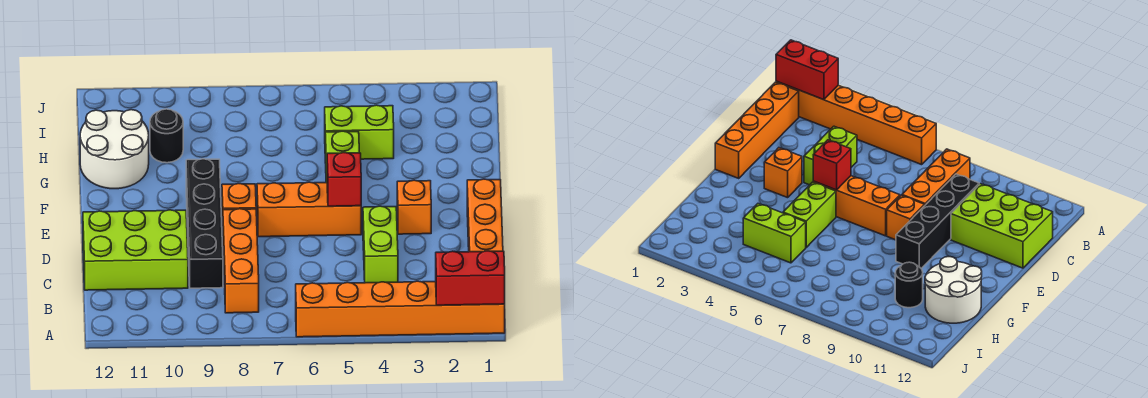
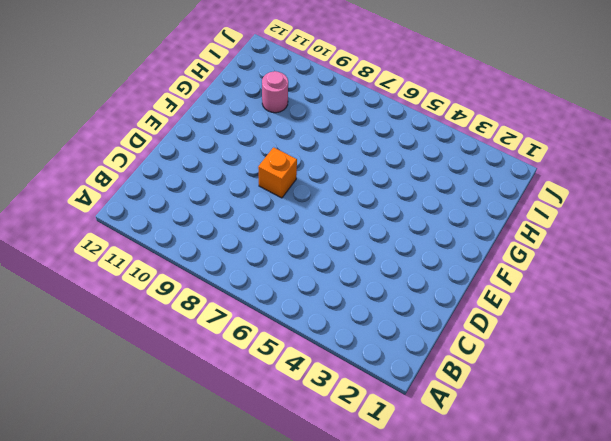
pink 1x1 round brick [262,71,288,113] -> black 1x1 round brick [150,109,183,163]
none -> orange 1x6 brick [296,281,505,337]
none -> orange 1x4 brick [467,179,503,252]
none -> orange 1x3 brick [223,209,259,313]

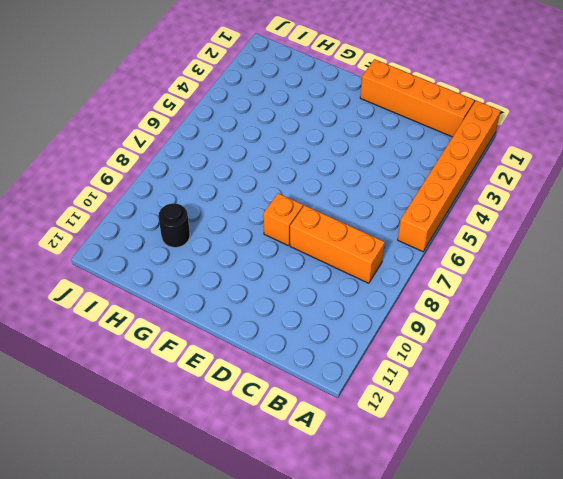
none -> lime 1x2 brick [363,206,398,283]
none -> black 1x4 brick [186,159,223,288]
none -> lime 2x3 brick [83,210,188,290]

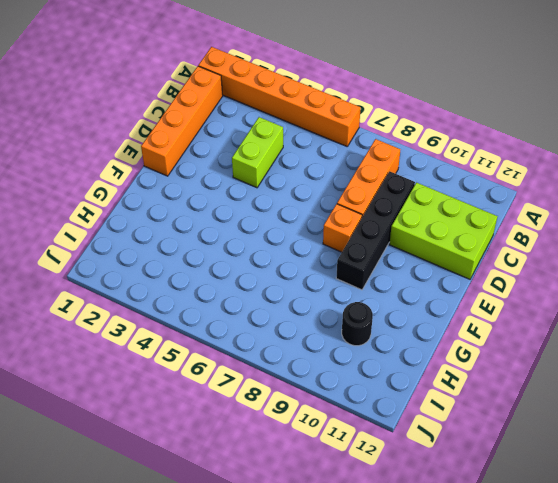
none -> orange 1x1 brick [397,180,431,234]
none -> orange 1x3 brick [257,182,361,237]
none -> lime 1x2 brick [325,131,359,183]

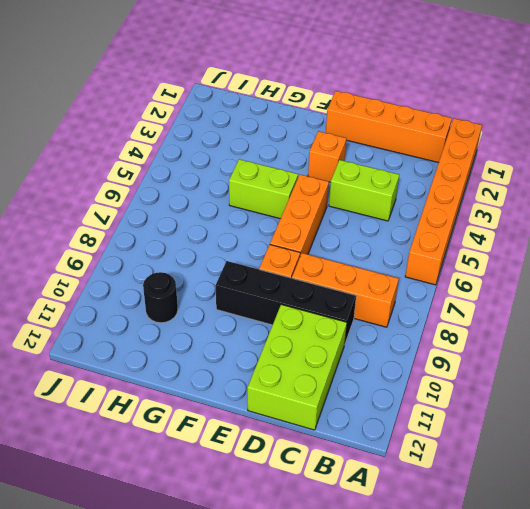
none -> white 2x2 round brick [80,110,149,189]
none -> lime 1x2 brick [325,105,394,159]
none -> red 1x2 brick [436,251,505,305]

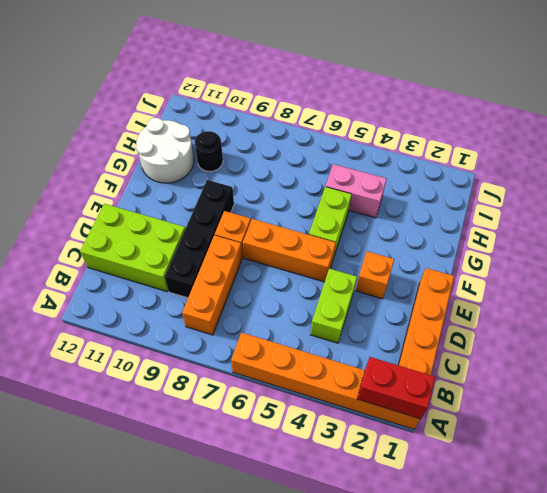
pink 1x2 brick [325,164,387,218] -> lime 1x2 brick [325,105,394,159]
none -> red 1x1 brick [327,153,361,206]

